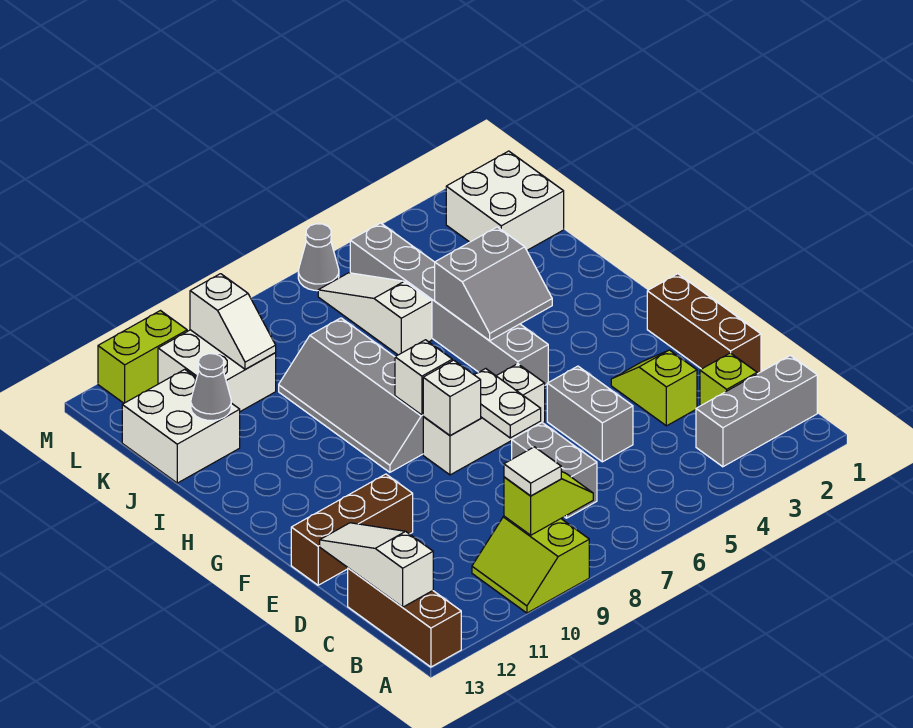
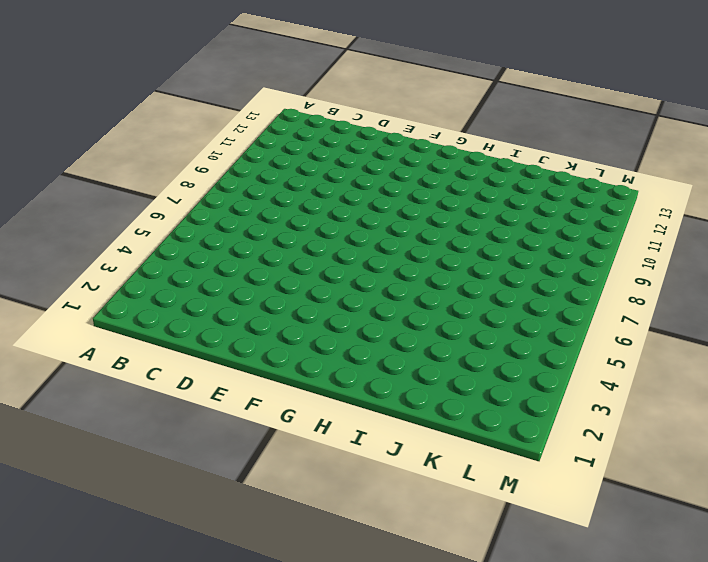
none -> lime 2x2 slope [472,516,589,613]
none -> brown 1x3 brick [348,568,461,667]
none -> grey 1x3 brick [696,356,817,467]

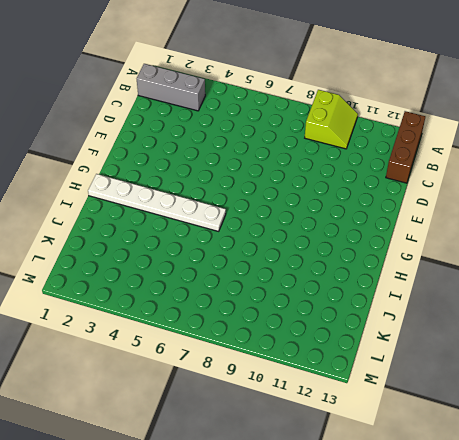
white 1x6 plate [88,174,226,231] -> grey 1x6 brick [350,223,548,385]
none -> lime 1x1 brick [700,353,757,406]
none -> grey 1x2 brick [512,423,597,518]
none -> brown 1x3 brick [647,274,761,374]

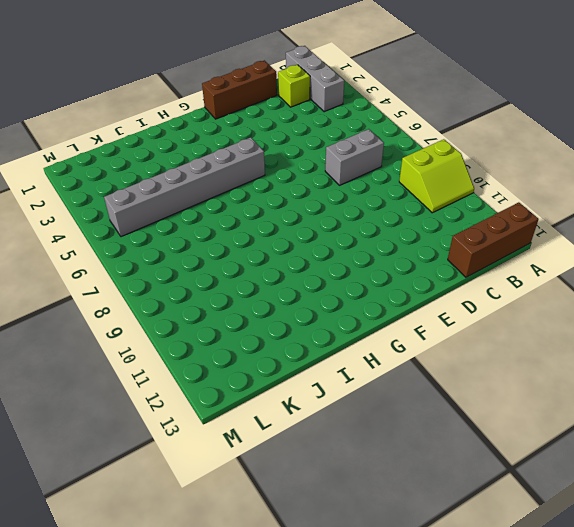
none -> lime 1x2 slope [611,350,697,426]
none -> grey 1x2 brick [547,366,633,462]
none -> brown 1x3 brick [291,474,413,585]

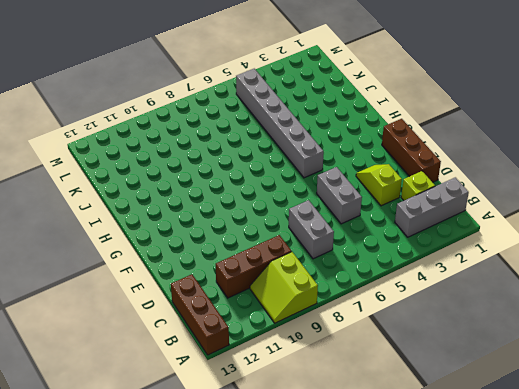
brown 1x3 brick [216,235,292,298] -> brown 1x3 brick moved to [291,474,413,585]
none -> white 1x3 brick [423,364,545,475]
none -> grey 2x4 slope [279,318,424,472]
none -> white 1x3 slope [318,273,432,355]

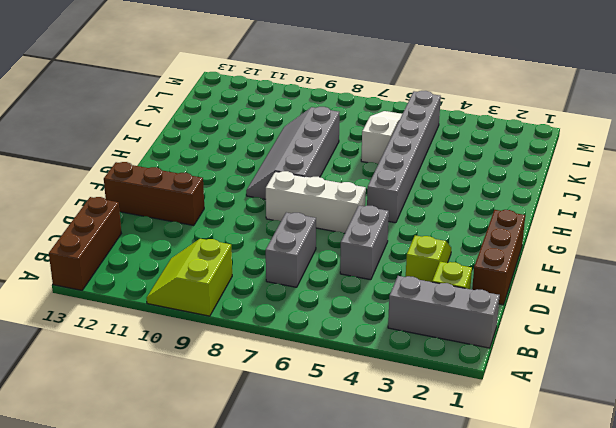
none -> white 2x2 brick [122,369,240,483]
none -> white 2x2 brick [446,151,564,250]
none -> white 2x2 brick [158,330,276,412]

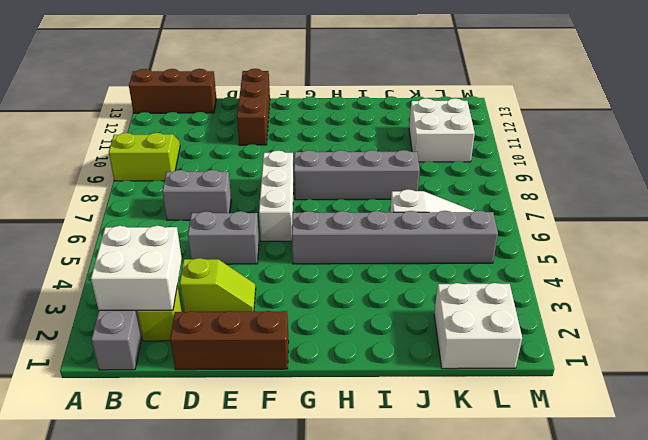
white 2x2 brick [91,226,182,310] -> white 2x2 brick moved to [122,369,240,483]
none -> grey 1x1 cone [298,224,339,291]
none -> lime 1x2 brick [98,311,187,403]
none -> lime 1x2 slope [504,471,593,535]

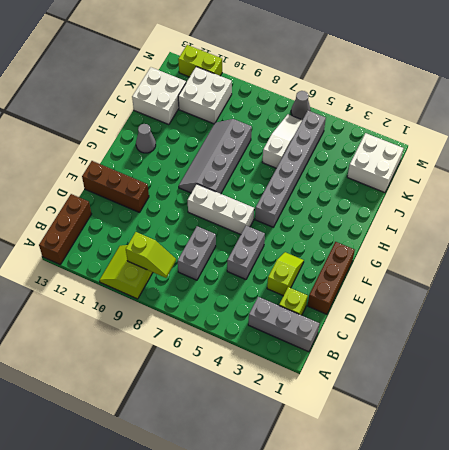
grey 1x1 cone [136,124,156,153] -> grey 1x1 cone moved to [191,354,231,421]
none -> white 1x3 slope [320,523,433,607]
none -> white 1x2 plate [475,369,541,438]
none -> white 1x1 brick [423,360,481,435]

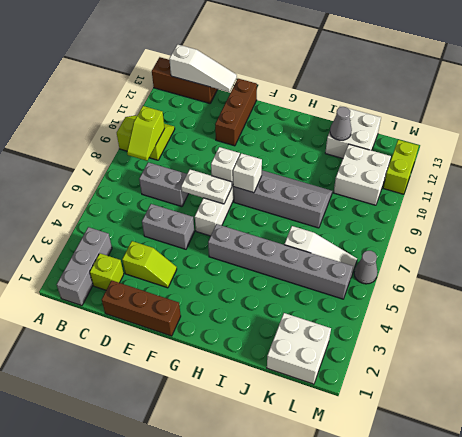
none -> grey 2x2 slope [435,227,552,340]
none -> white 1x2 slope [190,274,276,369]
none -> white 1x1 tile [504,447,561,496]

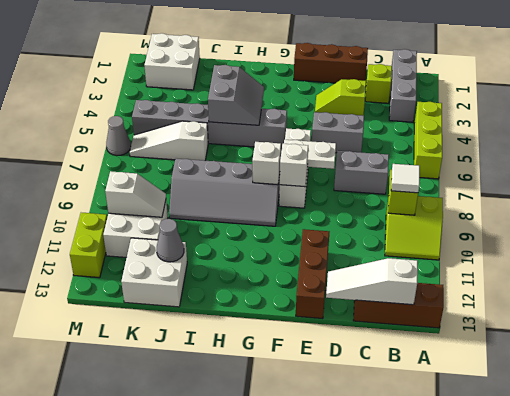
lime 1x3 brick [414,102,442,179] -> none

